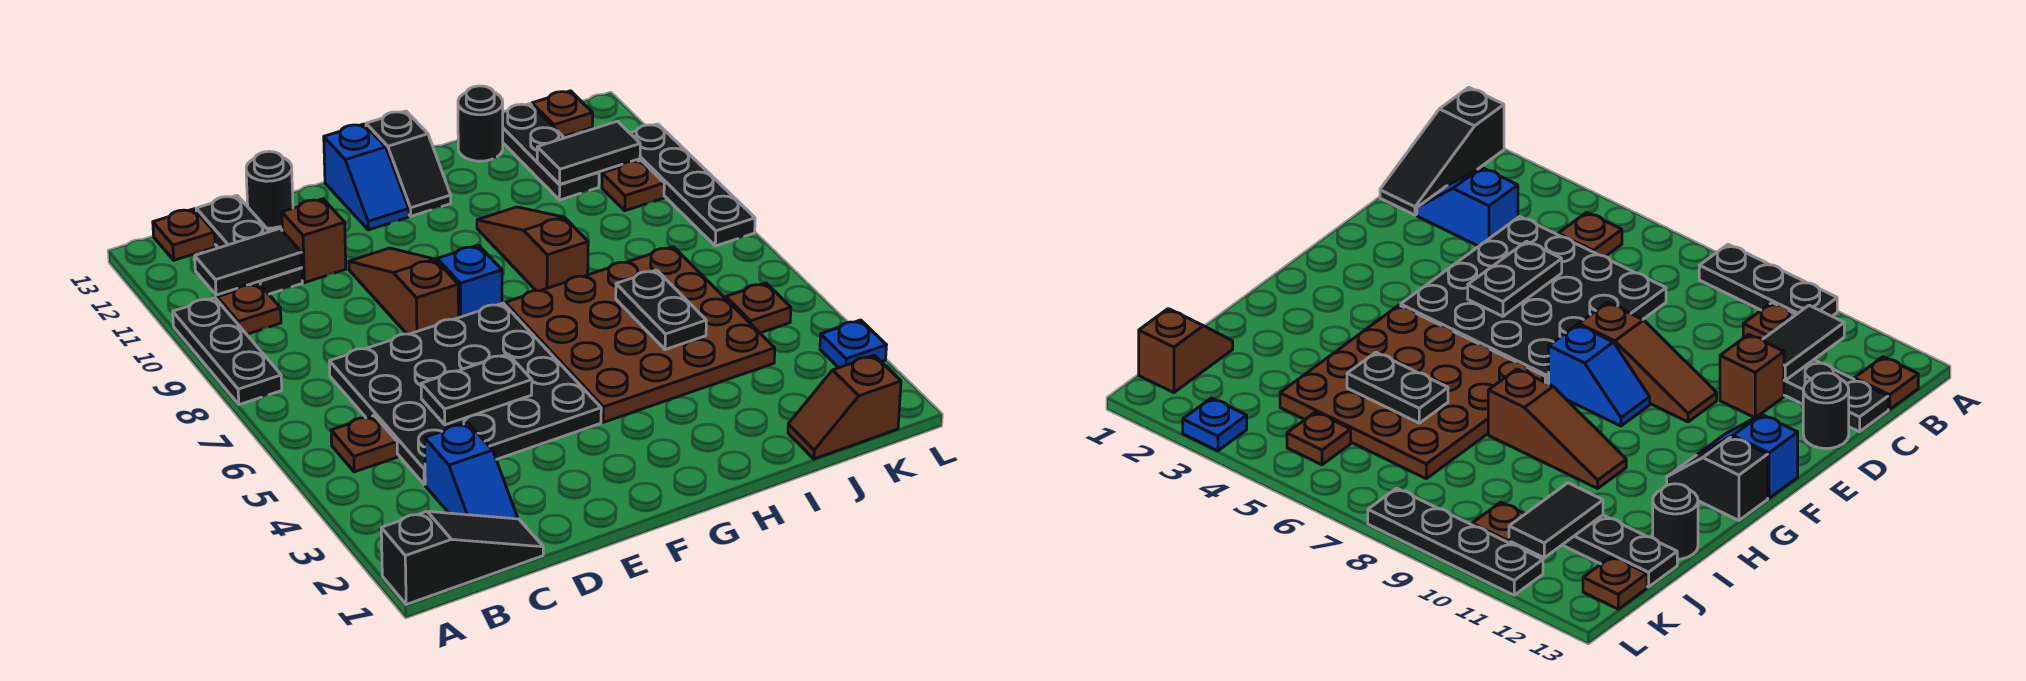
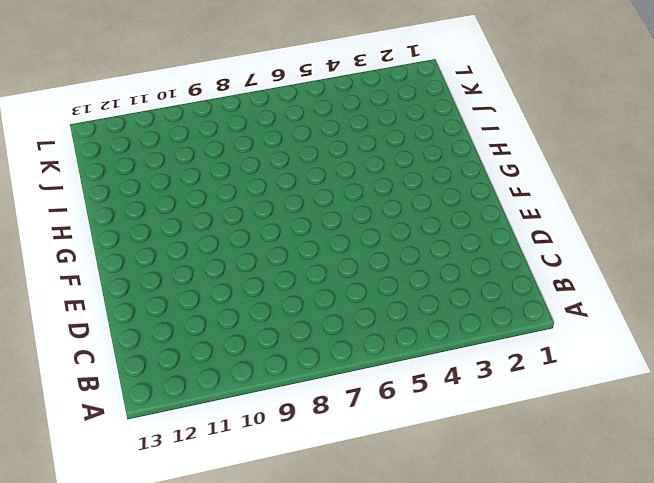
none -> black 1x3 slope [381,511,543,605]
none -> black 1x3 plate [173,298,282,405]
none -> brown 1x1 plate [331,416,398,472]

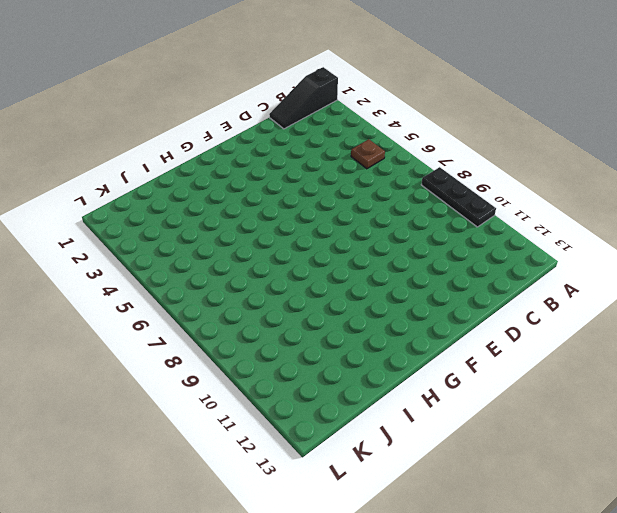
none -> brown 1x1 plate [217,284,281,334]
none -> brown 1x1 plate [153,209,215,260]
none -> blue 1x2 slope [425,423,518,519]

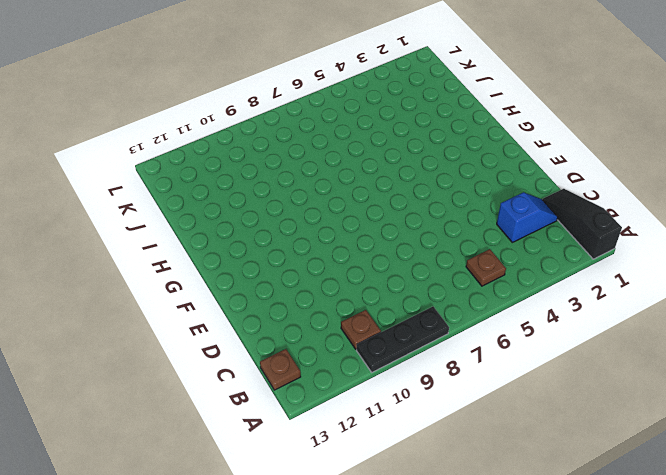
none -> black 4x4 plate [329,303,601,484]
none -> black 1x3 plate [196,196,302,294]
none -> brown 1x1 brick [282,199,346,282]

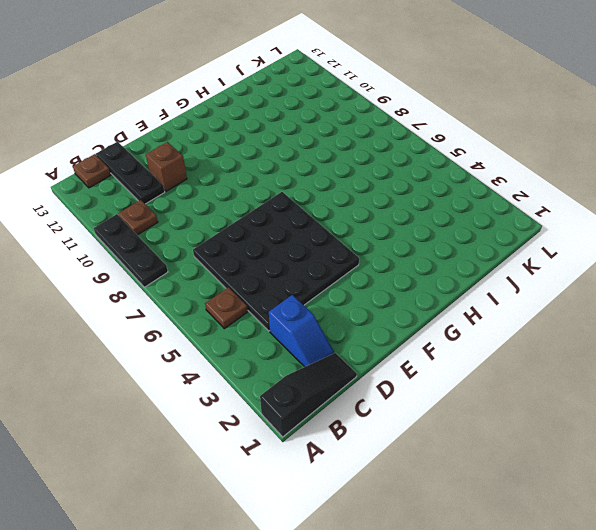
none -> black 1x1 round brick [246,151,293,228]
none -> brown 1x3 slope [349,248,459,334]
none -> blue 1x2 slope [436,245,502,318]

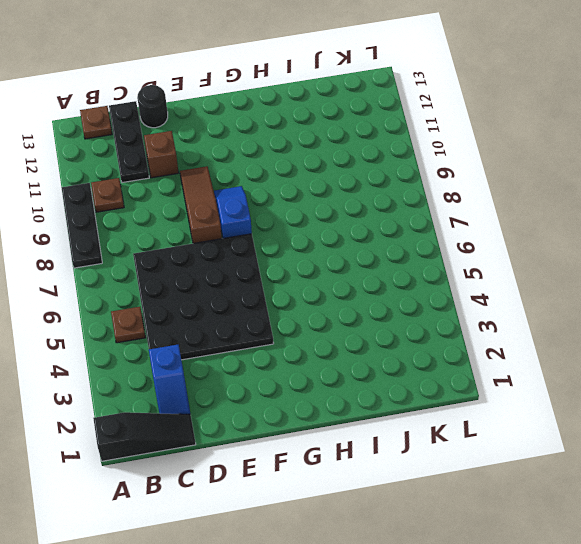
none -> blue 1x2 slope [324,124,409,230]
none -> brown 4x4 plate [505,247,775,422]
none -> black 1x2 slope [366,111,451,216]

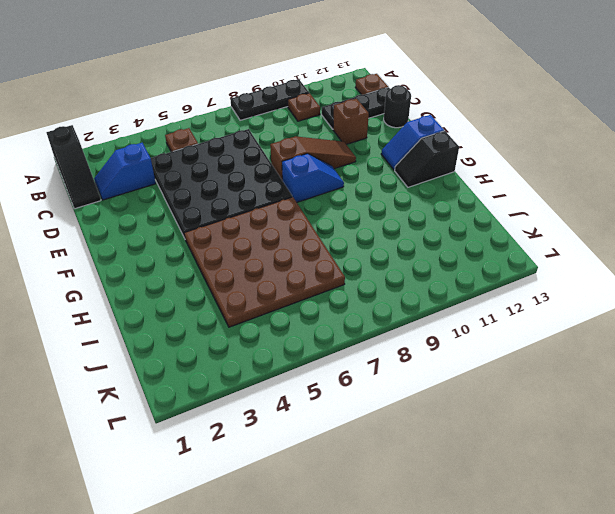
none -> brown 1x3 slope [477,207,588,291]
none -> black 1x1 round brick [458,86,503,161]
none -> brown 1x2 slope [788,355,901,459]

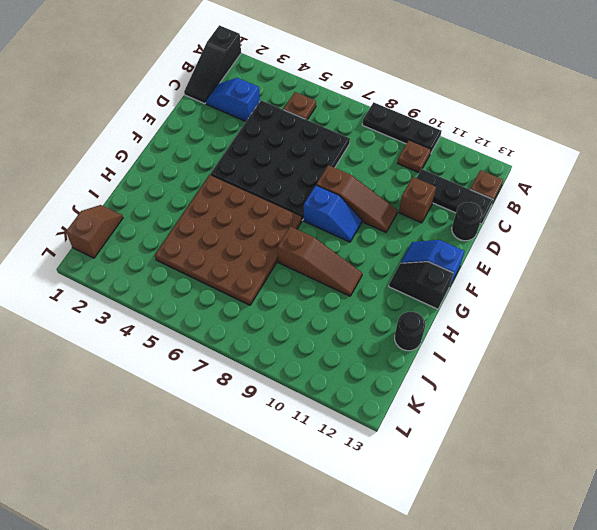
none -> black 1x3 plate [503,104,599,200]
none -> brown 1x1 plate [726,283,791,333]
none -> brown 1x1 plate [602,161,664,211]

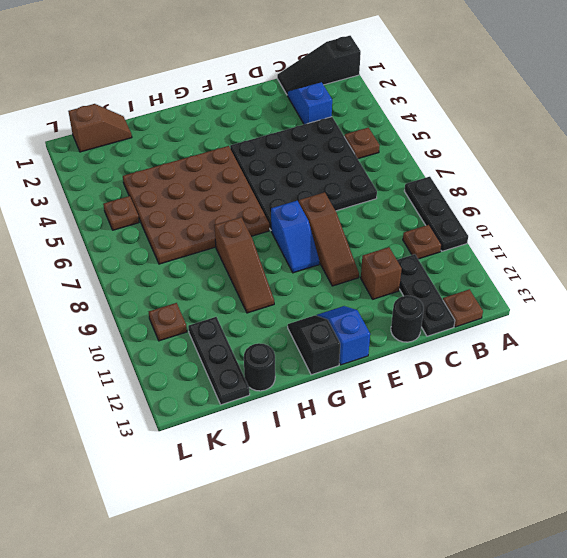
none -> brown 1x1 plate [532,91,593,137]
none -> blue 1x1 plate [820,320,886,368]
none -> black 1x4 plate [630,124,755,246]

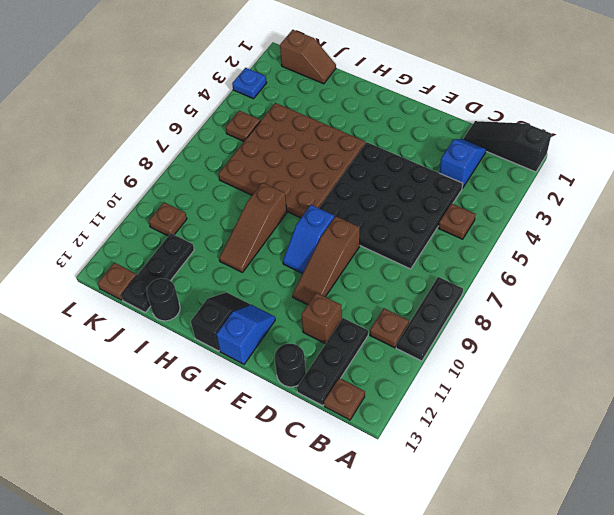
none -> black 1x4 plate [630,124,755,246]
none -> black 1x2 tile [195,229,302,295]
none -> black 1x2 plate [421,354,532,425]

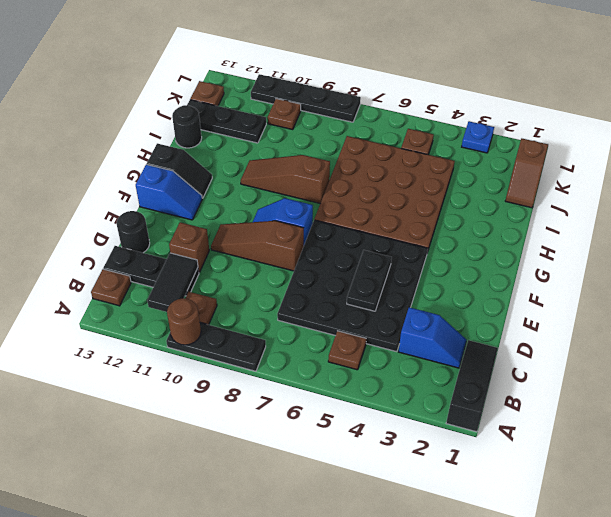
brown 1x1 round brick [167,298,201,345] -> none
none -> black 1x2 plate [616,270,706,350]
none -> black 1x2 tile [537,121,640,185]

